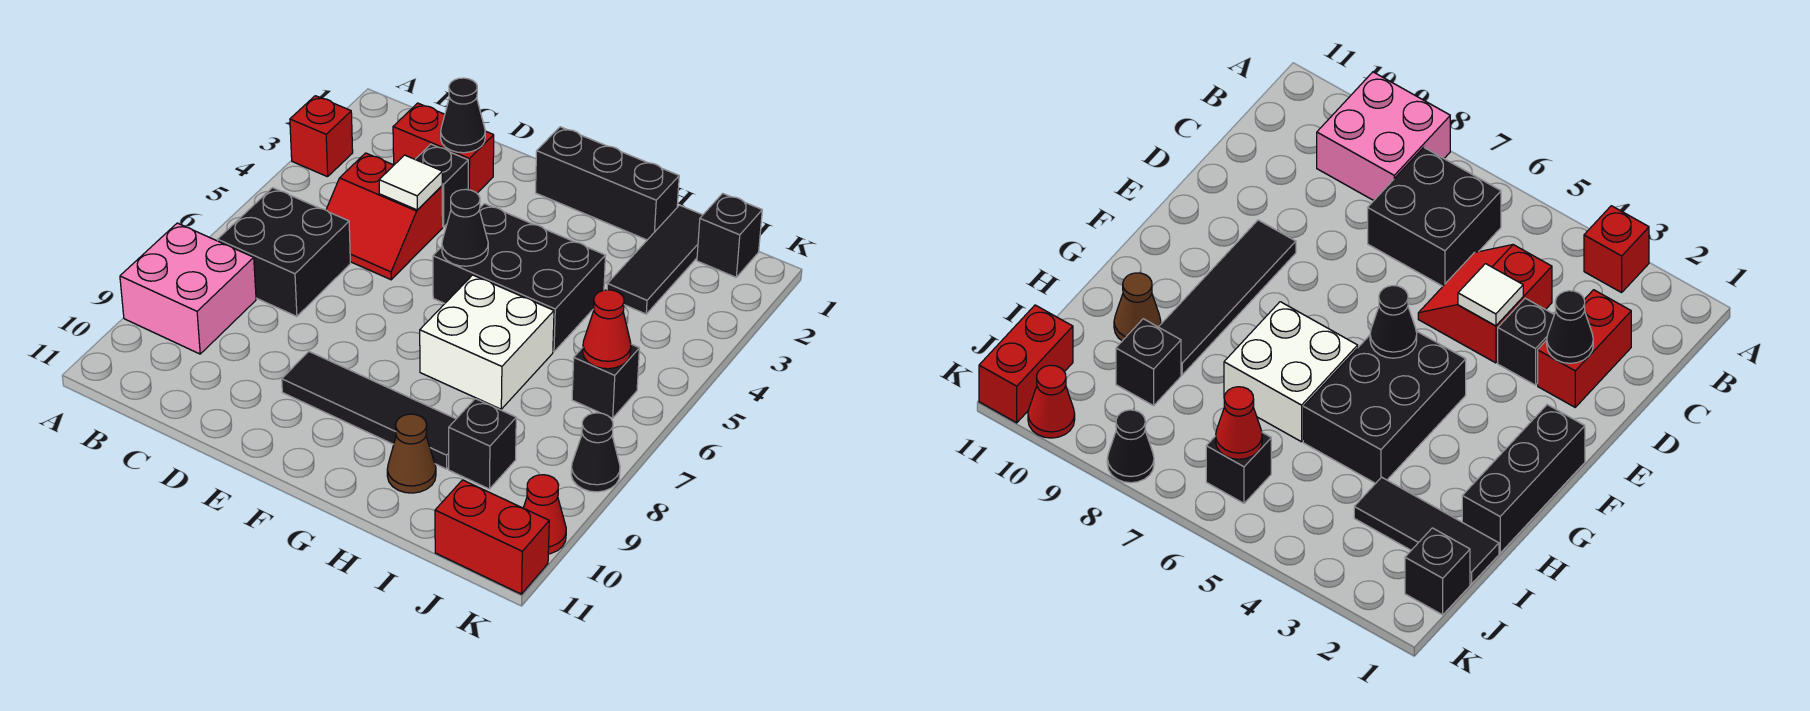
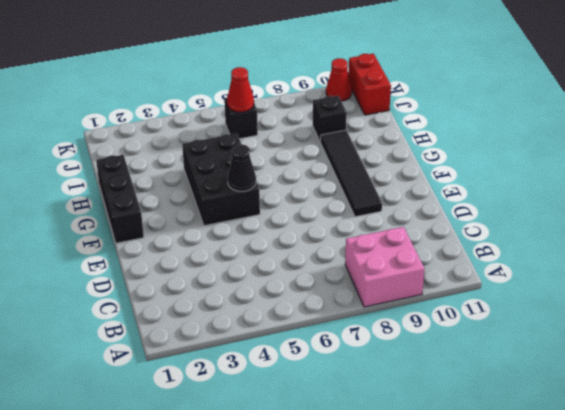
none -> red 1x1 brick [290,96,353,177]
none -> black 2x2 brick [218,188,350,316]
none -> red 1x2 brick [393,103,494,193]

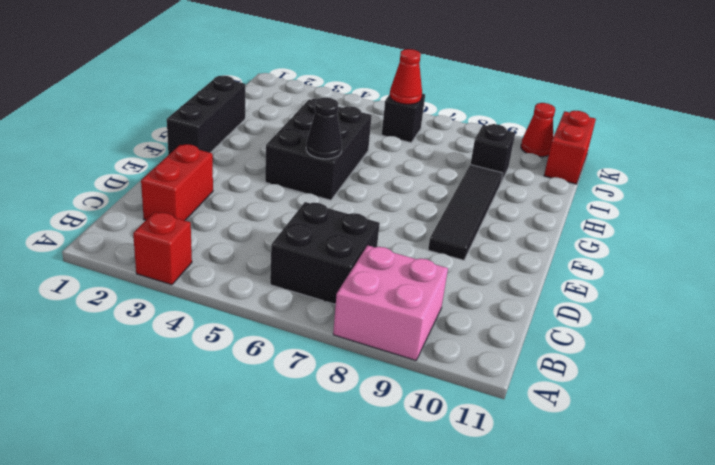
none -> red 2x2 slope [326,153,443,280]
none -> black 1x1 brick [415,144,468,227]
none -> white 2x2 brick [420,275,554,409]

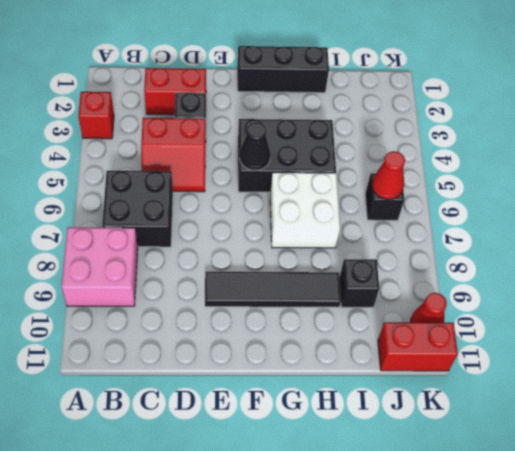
none -> brown 1x1 cone [387,414,436,493]
none -> black 1x3 tile [607,205,702,314]
none -> black 1x1 brick [697,193,762,277]

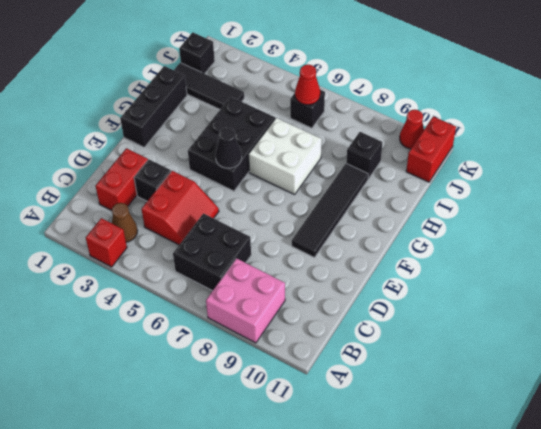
brown 1x1 cone [112,203,138,242] -> brown 1x1 cone moved to [387,414,436,493]
none -> black 1x1 cone [571,413,620,492]
none -> black 1x1 cone [441,78,485,153]
none -> white 1x1 tile [379,155,442,210]

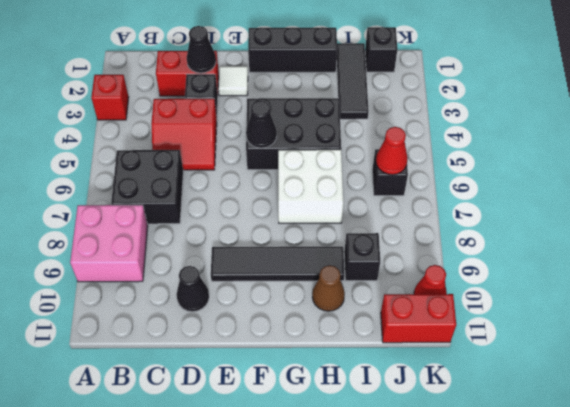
black 1x1 cone [177,266,209,312] -> black 1x1 cone moved to [571,413,620,492]
white 1x1 tile [219,66,248,96] -> white 1x1 tile moved to [379,155,442,210]

